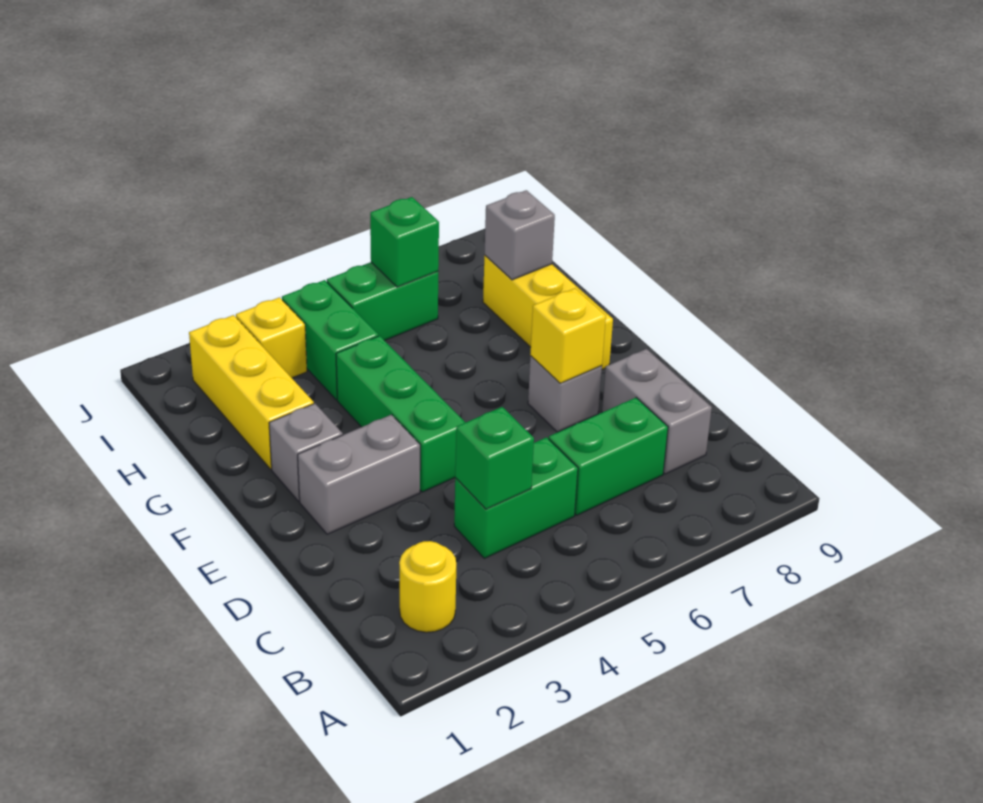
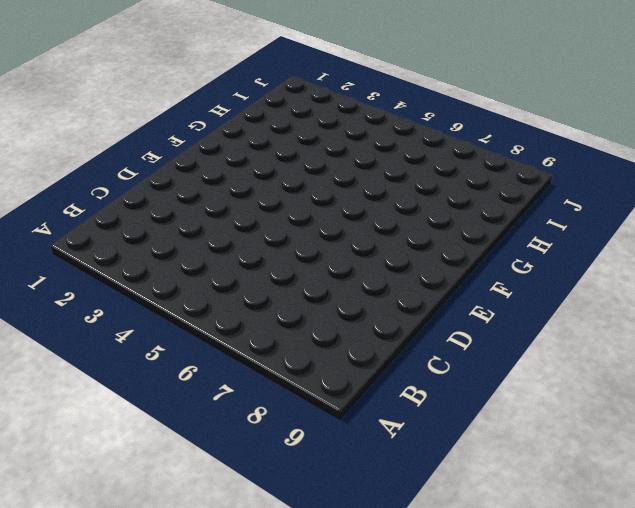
none -> yellow 1x1 round brick [399,541,456,632]
none -> green 1x2 brick [454,437,578,558]
none -> green 1x2 brick [549,398,668,515]

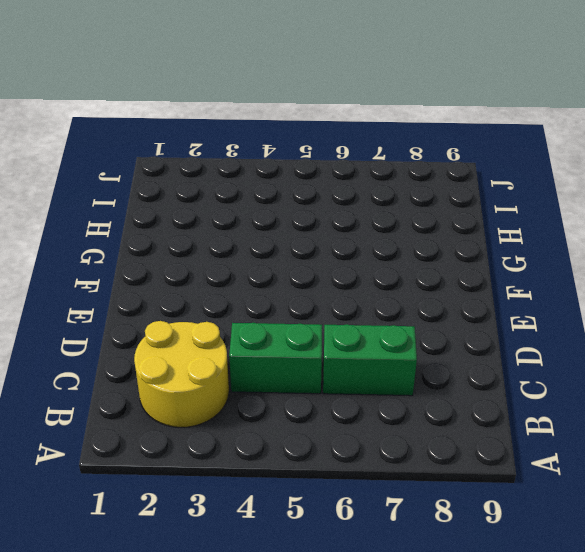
yellow 2x2 round brick [134,321,229,427] -> yellow 1x1 round brick [399,541,456,632]
none -> grey 1x2 brick [602,349,712,474]
none -> grey 1x2 brick [298,415,420,534]
none -> green 1x3 brick [336,336,465,492]

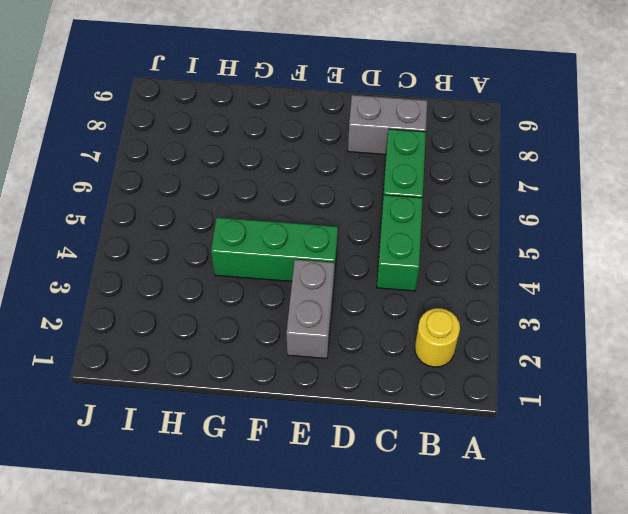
none -> grey 1x1 brick [528,356,602,432]
none -> grey 1x1 brick [269,404,343,501]
none -> yellow 1x3 brick [483,256,613,369]

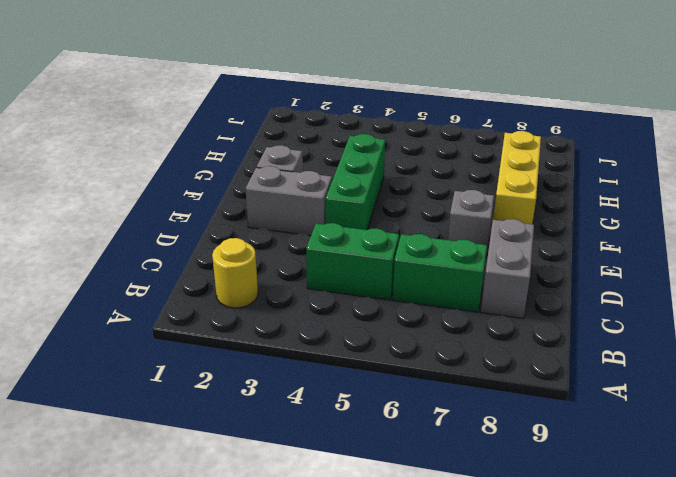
none -> yellow 1x3 brick [189,315,314,469]
none -> green 1x2 brick [282,280,378,400]
none -> yellow 1x1 brick [236,297,307,378]

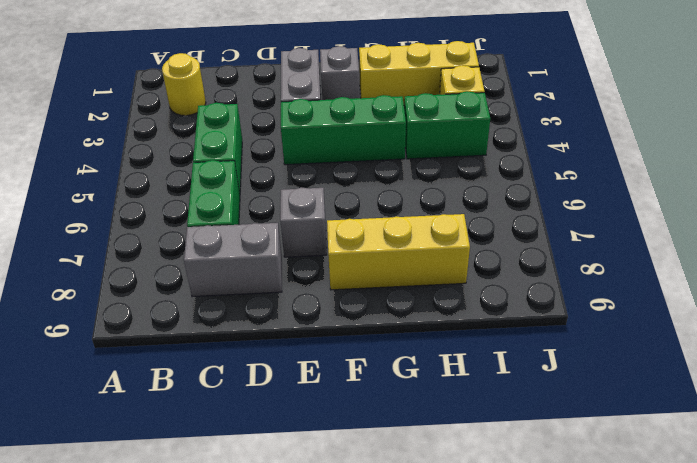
none -> green 1x2 brick [327,262,438,341]
none -> green 1x1 brick [455,407,534,509]
none -> yellow 1x1 brick [530,288,606,383]

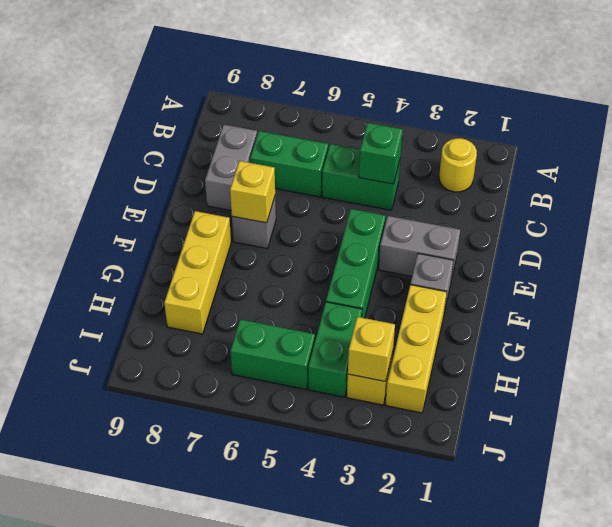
yellow 1x1 brick [348,317,395,381] -> none
none -> grey 1x1 brick [484,190,555,280]
none -> green 1x1 brick [370,197,439,287]

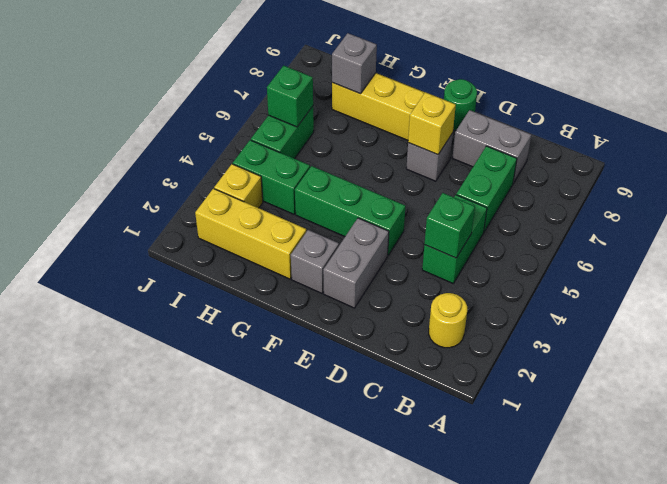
green 1x1 round brick [444,79,477,130] -> none

